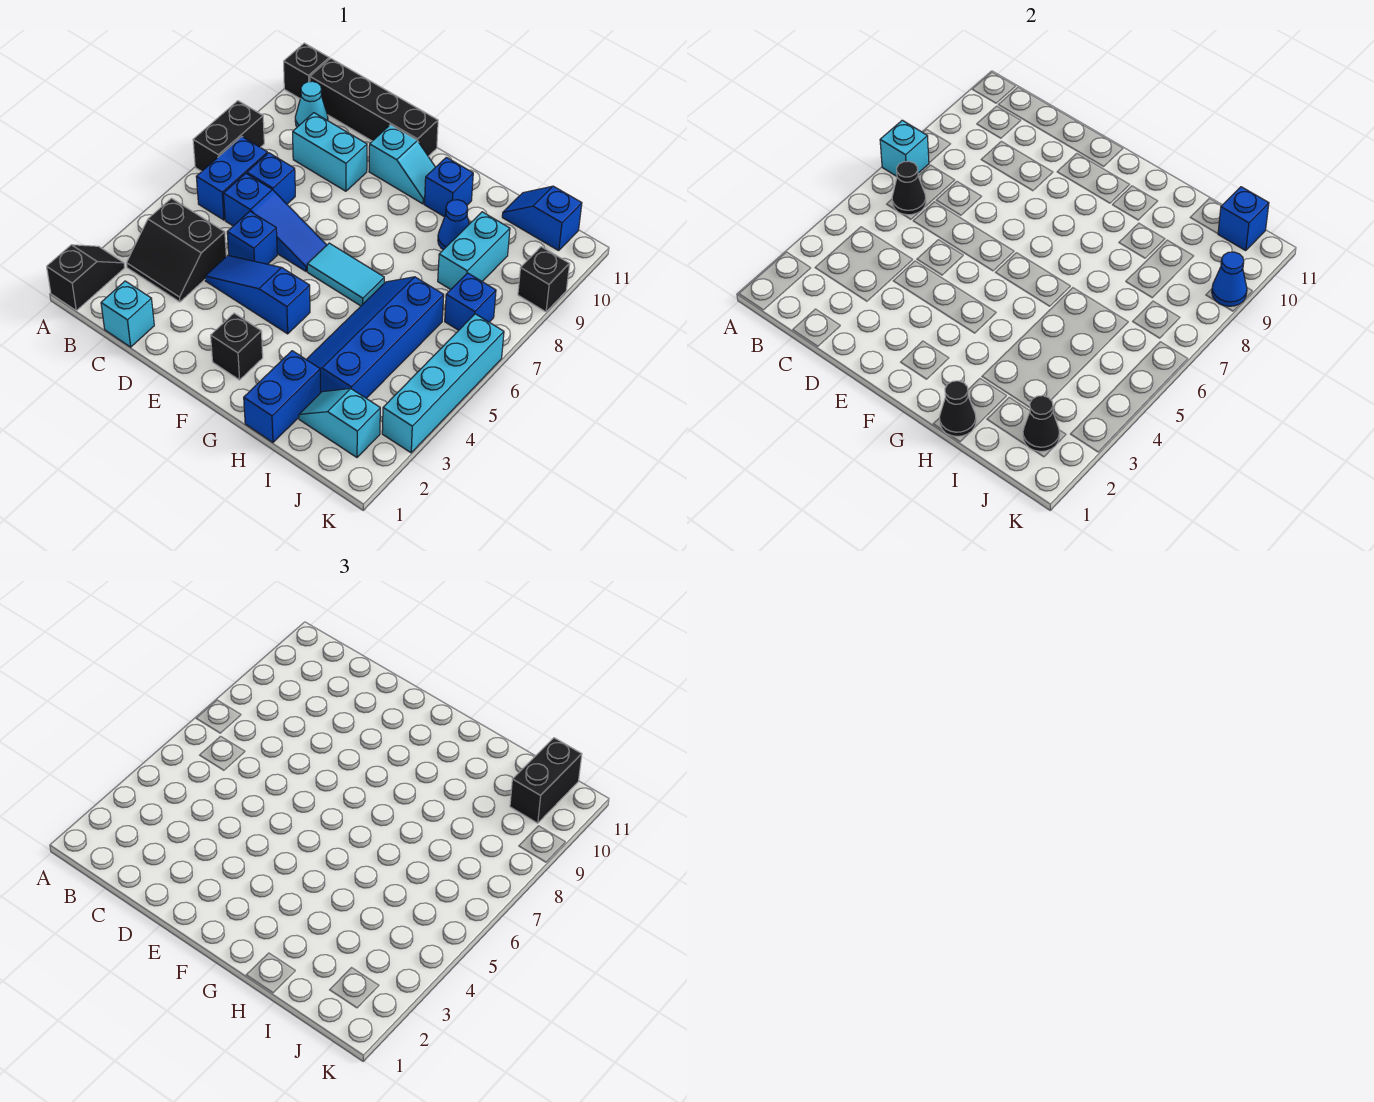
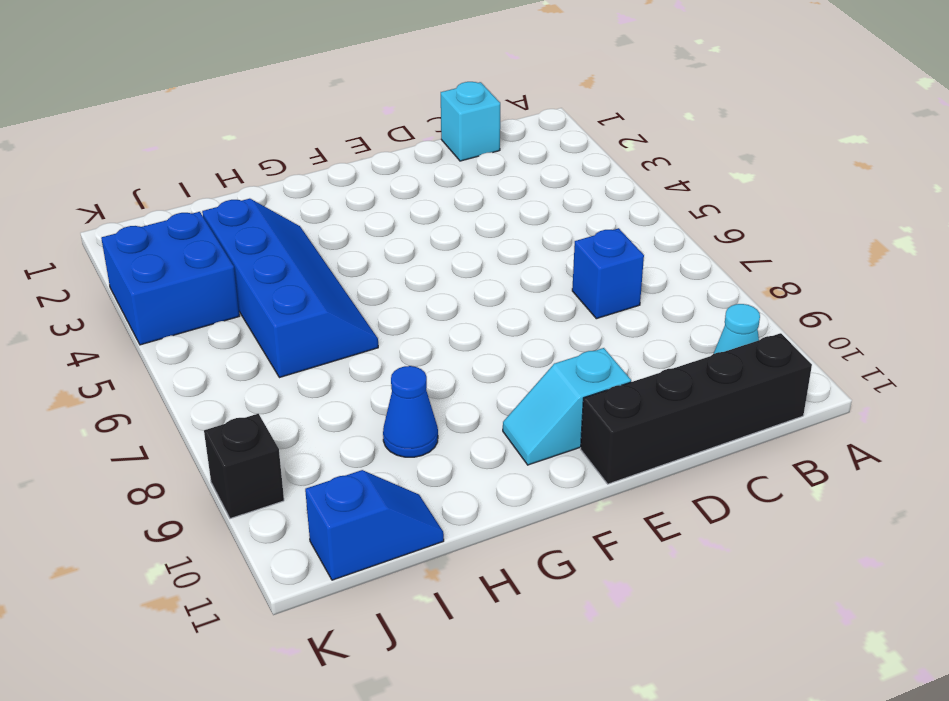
blue 2x2 brick [101,212,239,345] -> cyan 1x4 brick [382,314,504,453]
none -> black 1x2 slope [47,245,125,310]
none -> black 1x2 brick [193,101,264,171]
none -> black 1x1 brick [284,43,329,98]
none -> black 2x2 slope [127,198,226,302]

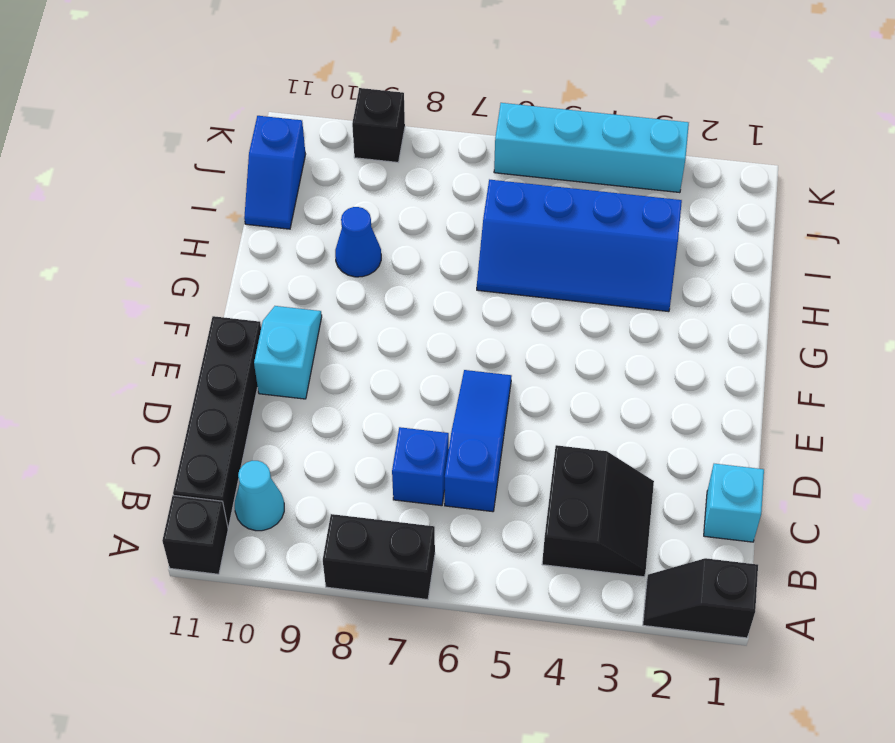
none -> blue 1x2 brick [196,137,268,220]
none -> cyan 1x2 brick [293,113,367,191]
none -> blue 1x3 slope [205,255,310,334]
none -> blue 1x1 brick [227,211,277,264]

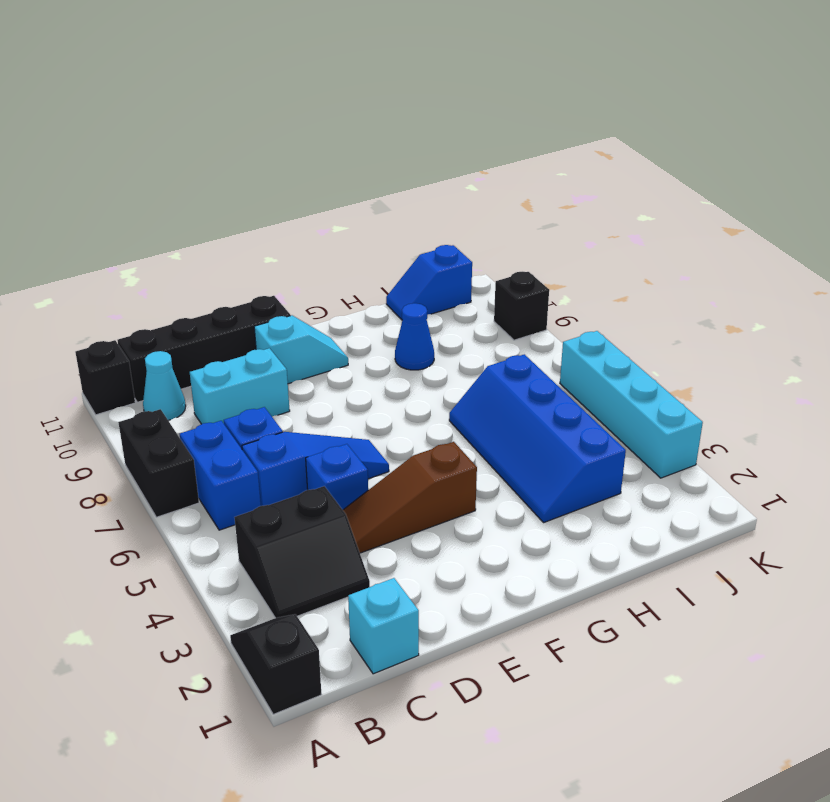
brown 1x3 slope [343,442,477,553] -> blue 1x3 slope [205,255,310,334]
none -> black 1x1 brick [211,313,263,380]
none -> cyan 1x2 tile [307,243,384,306]
none -> blue 1x1 brick [424,157,473,217]
none -> blue 1x2 brick [244,351,320,442]

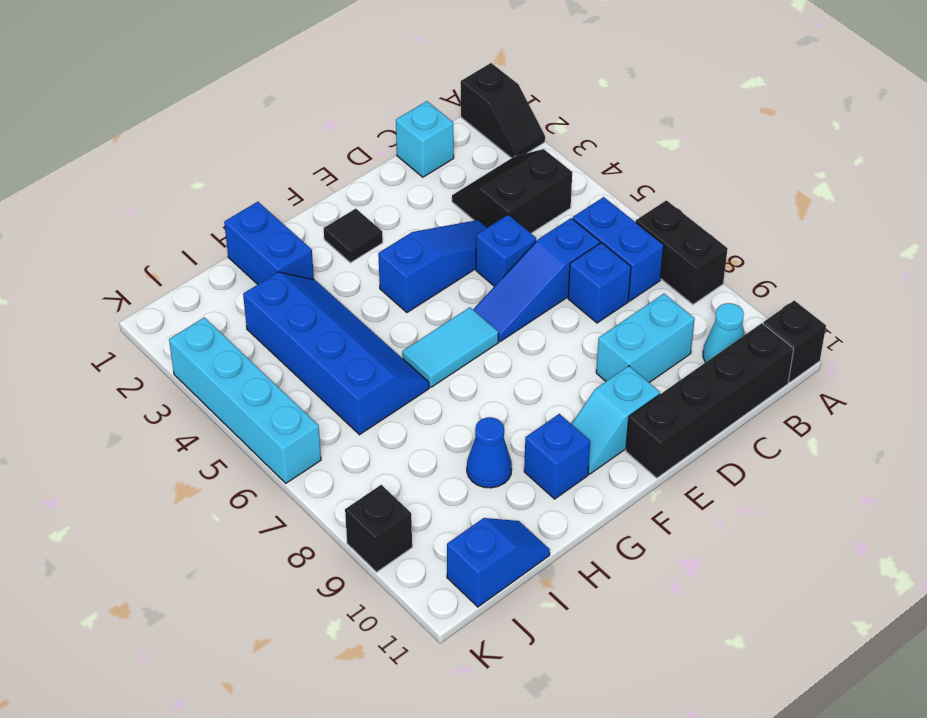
black 1x1 tile [324,209,383,263] -> black 1x1 brick [211,313,263,380]
none -> cyan 1x2 slope [299,389,380,457]
none -> cyan 1x2 brick [438,212,510,290]
none -> blue 1x1 brick [445,273,496,330]
none -> cyan 1x1 brick [880,120,929,176]

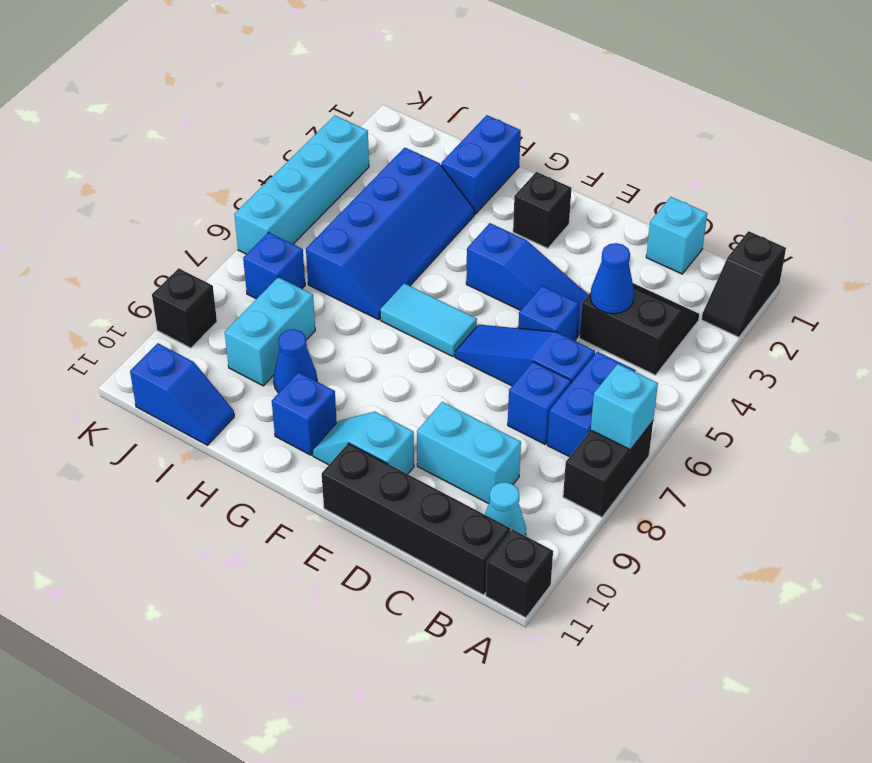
blue 1x1 cone [590,243,634,314] -> blue 1x1 cone moved to [1212,252,1247,306]
none -> cyan 1x2 slope [299,389,380,457]
none -> black 1x1 cone [892,161,926,215]
none -> black 1x1 cone [940,381,976,436]
none -> black 1x1 cone [1023,396,1060,451]

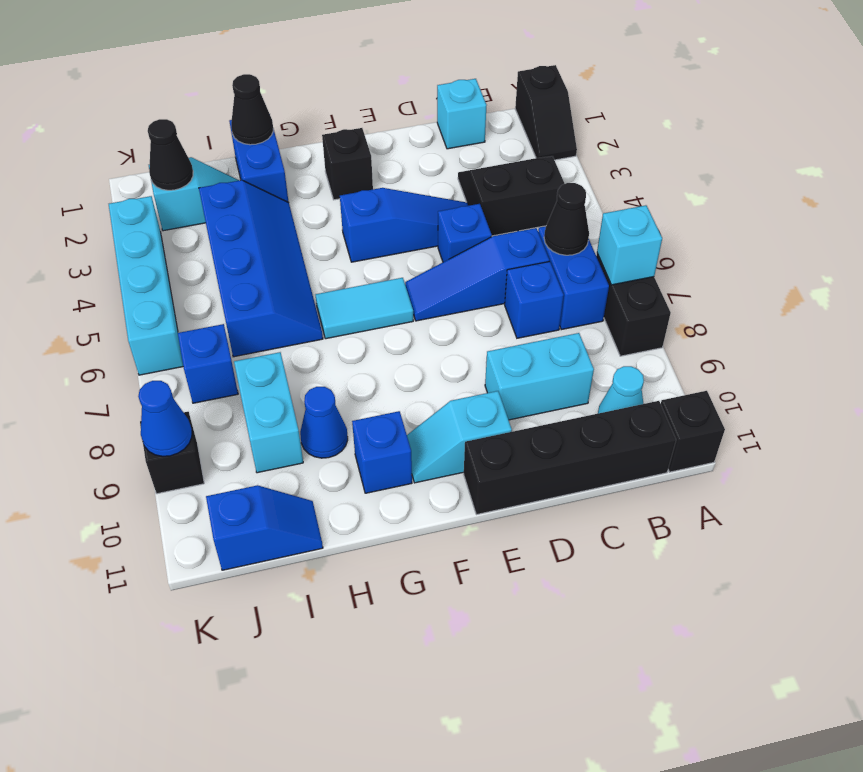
none -> blue 1x1 brick [1218,187,1269,251]
none -> black 1x2 brick [510,738,582,823]

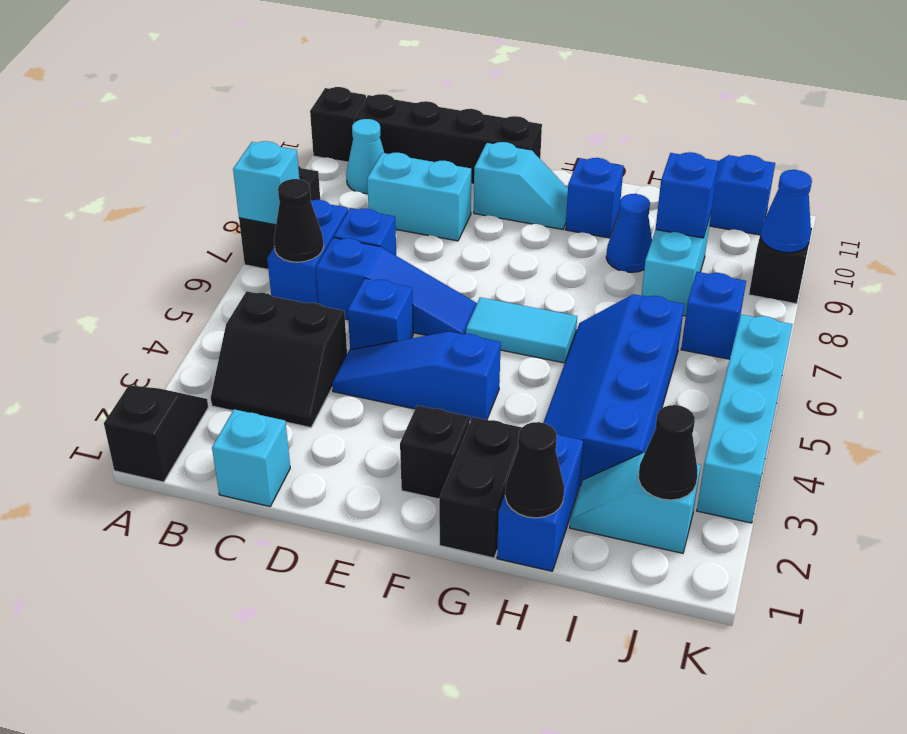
black 1x2 brick [439,417,522,558] -> black 1x2 brick moved to [510,738,582,823]
blue 1x1 brick [656,152,719,238] -> blue 1x1 brick moved to [1218,187,1269,251]

